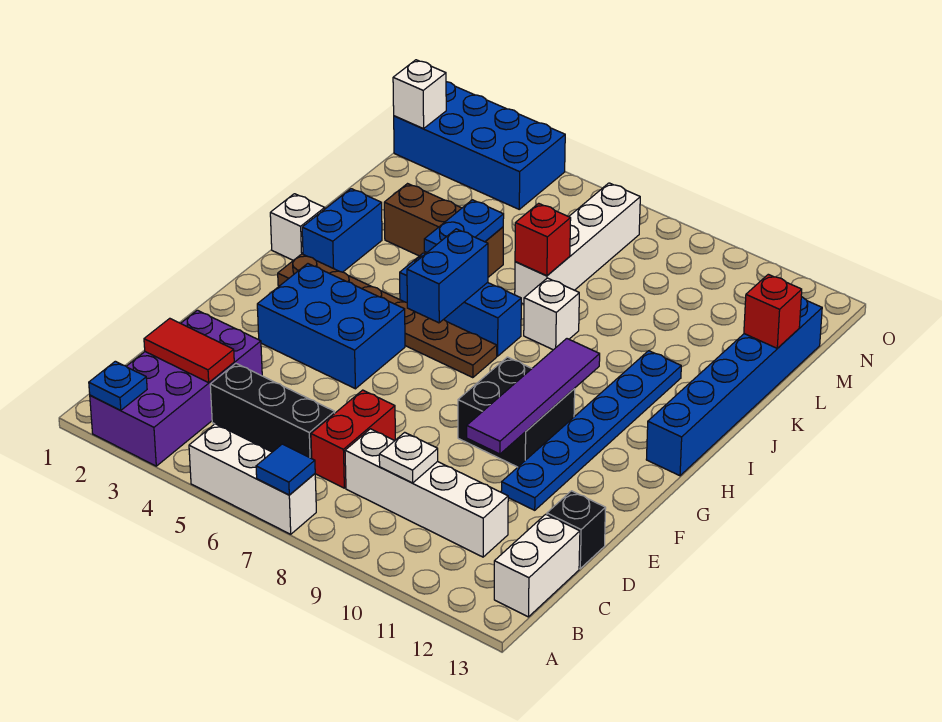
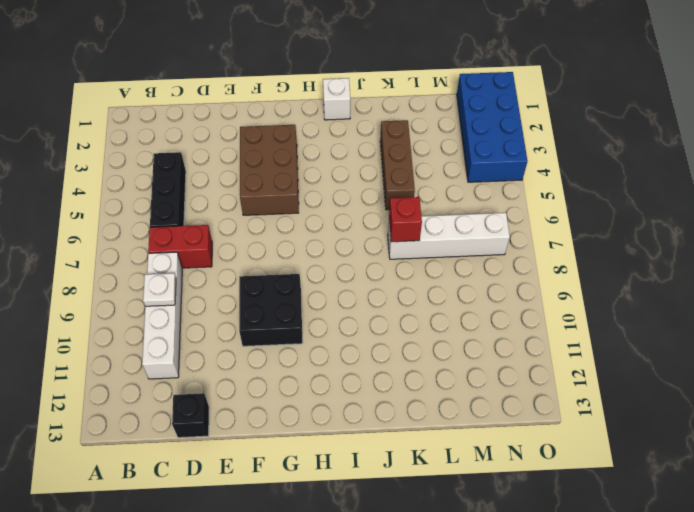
brown 2x3 brick [240,125,299,215] -> blue 2x3 brick [257,264,405,389]
none -> purple 2x4 brick [90,310,262,466]
none -> white 1x3 brick [189,424,316,534]
none -> white 1x2 brick [494,514,580,617]

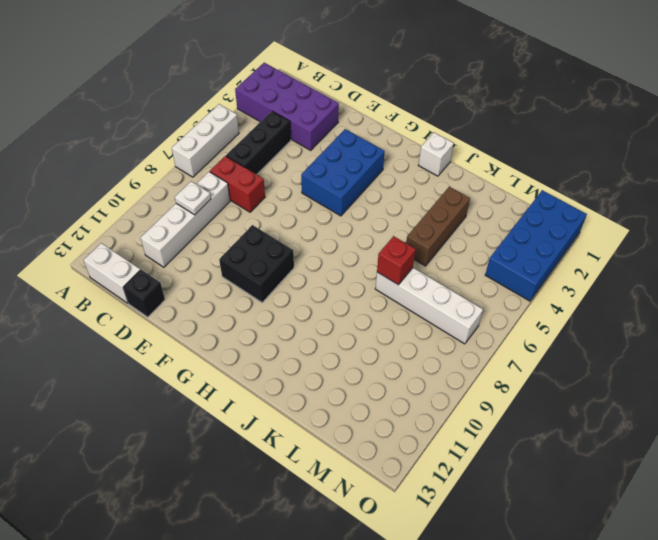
none -> blue 1x6 plate [501,351,681,510]
none -> brown 1x6 plate [278,254,497,378]
none -> blue 1x6 brick [646,297,822,476]

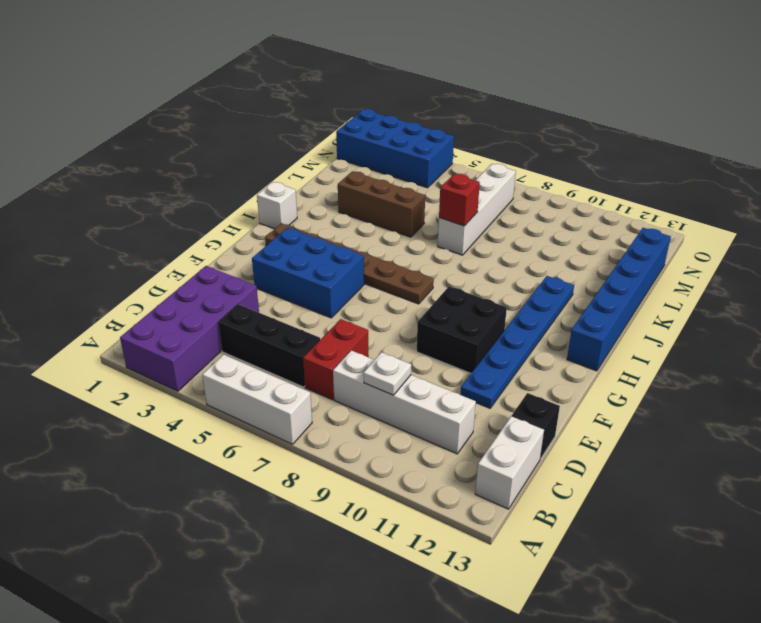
none -> blue 1x2 brick [302,189,382,272]
none -> blue 1x3 brick [400,253,521,356]
none -> white 1x1 brick [524,278,579,350]

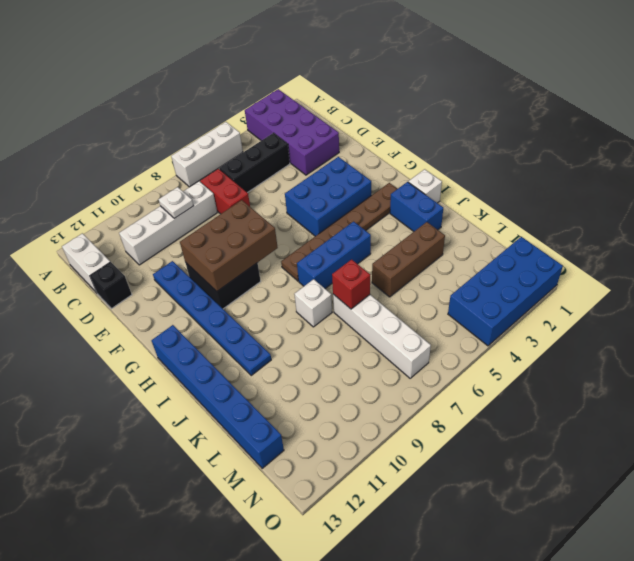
brown 2x3 brick [180,200,278,291] -> purple 1x4 tile [467,339,600,454]
none -> blue 1x1 plate [89,361,147,411]
none -> blue 1x1 tile [256,444,315,495]
none -> red 1x2 tile [144,318,234,383]

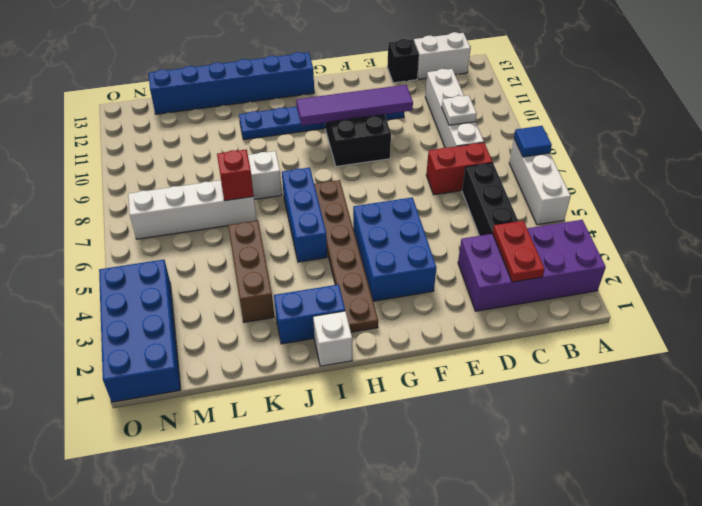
red 1x2 plate [492,221,545,282] -> red 1x2 tile [144,318,234,383]
none -> blue 1x1 plate [89,361,147,411]
none -> blue 1x2 brick [407,229,488,323]
none -> blue 1x2 plate [424,200,504,252]

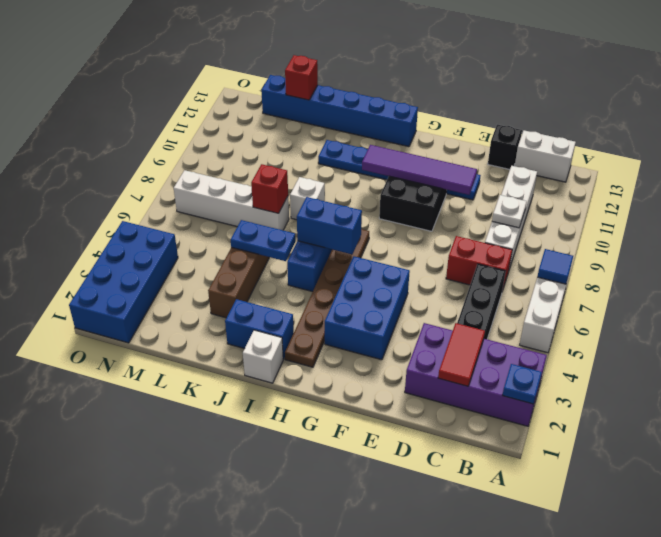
none -> white 1x1 brick [393,60,446,129]

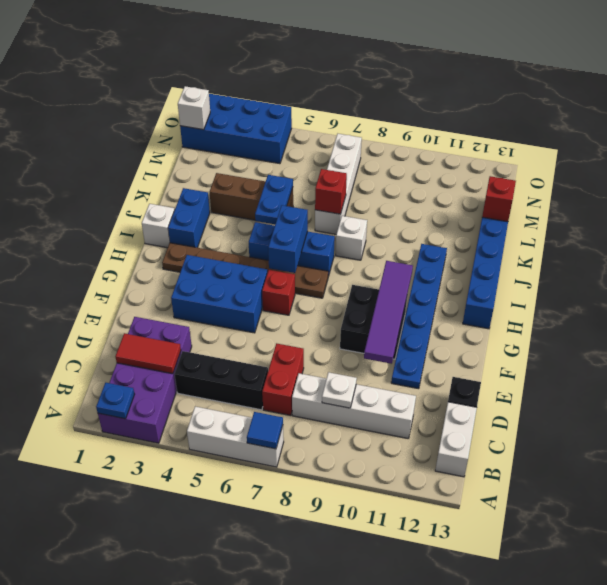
red 1x1 brick [262,270,295,315] -> none

